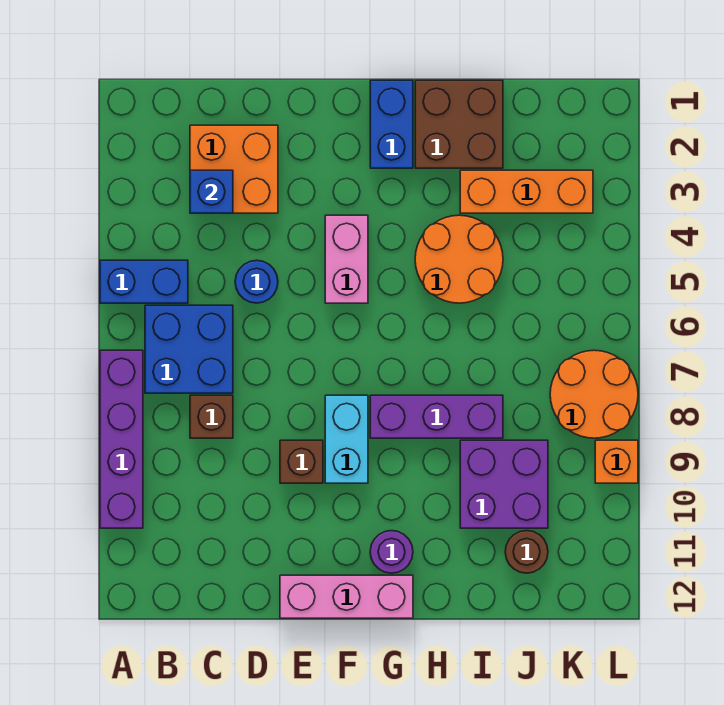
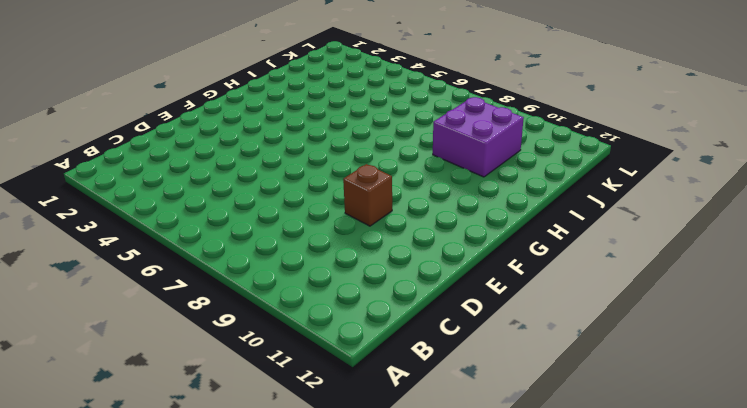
none -> blue 1x2 brick [100,260,188,303]
none -> purple 1x4 brick [100,350,143,528]
none -> blue 2x2 brick [145,305,233,393]

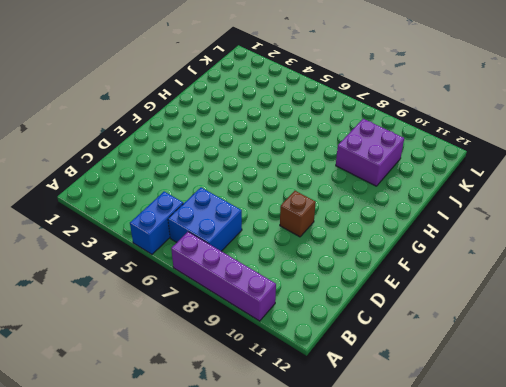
none -> orange 2x2 brick [190,125,278,213]
none -> brown 1x1 brick [190,395,233,438]
none -> blue 1x1 round brick [235,260,278,303]

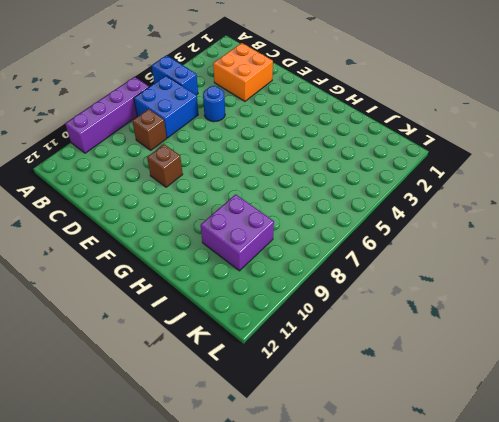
none -> pink 1x3 brick [280,575,413,618]
none -> pink 1x2 brick [325,215,368,303]
none -> cyan 1x2 brick [325,395,368,483]

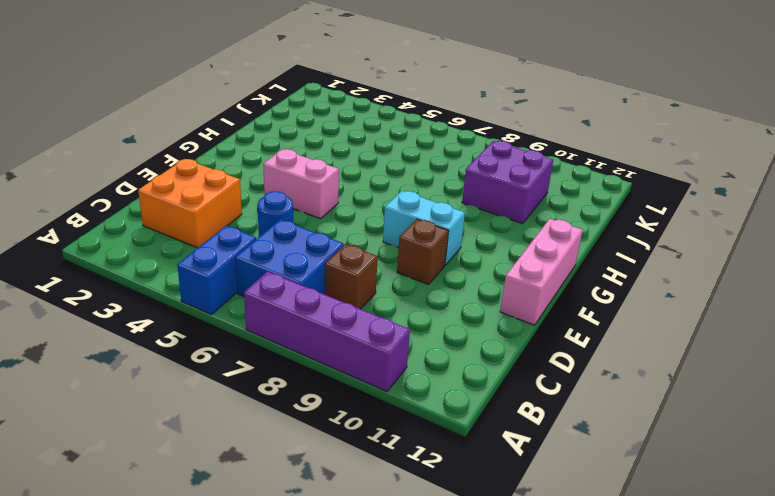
none -> blue 1x2 brick [370,80,413,168]
none -> purple 1x3 brick [370,395,503,438]
none -> purple 1x1 round brick [370,531,413,573]

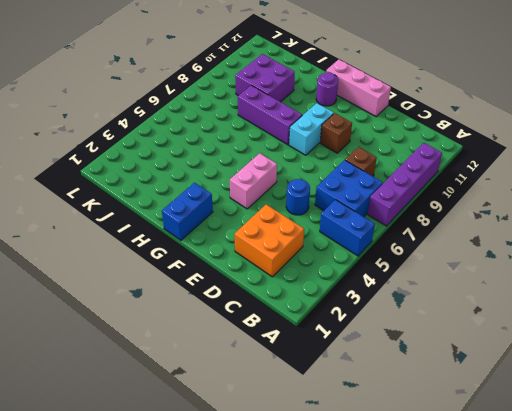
none -> brown 2x2 brick [415,80,503,168]
none -> orange 2x2 round brick [415,215,503,303]
none -> orange 1x3 brick [460,170,593,213]

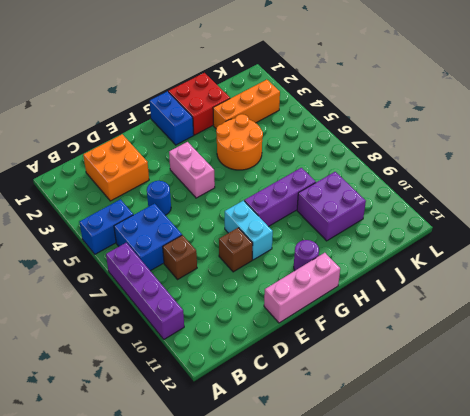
red 2x2 brick [168,73,230,135] -> brown 2x2 brick [415,80,503,168]
none -> brown 1x1 round brick [505,531,548,573]
none -> orange 2x2 round brick [550,350,638,438]
none -> orange 1x1 brick [595,440,638,483]

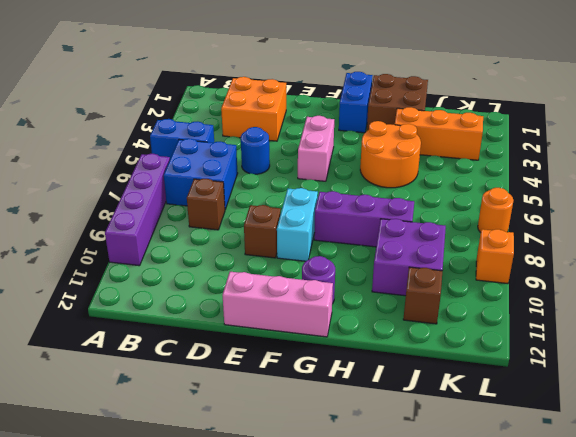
brown 1x1 brick [403,267,442,324] -> brown 1x1 round brick [505,531,548,573]
orange 1x1 round brick [478,188,514,233] -> orange 2x2 round brick [550,350,638,438]
none -> blue 1x1 brick [190,170,233,213]

